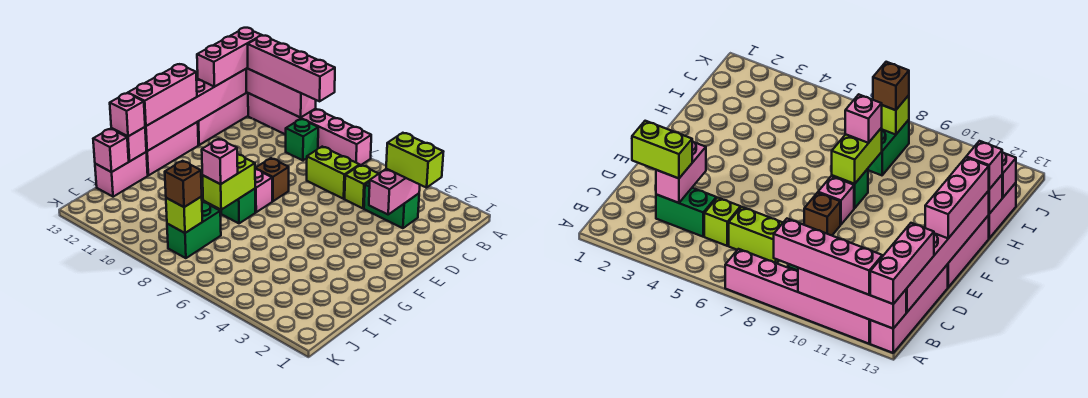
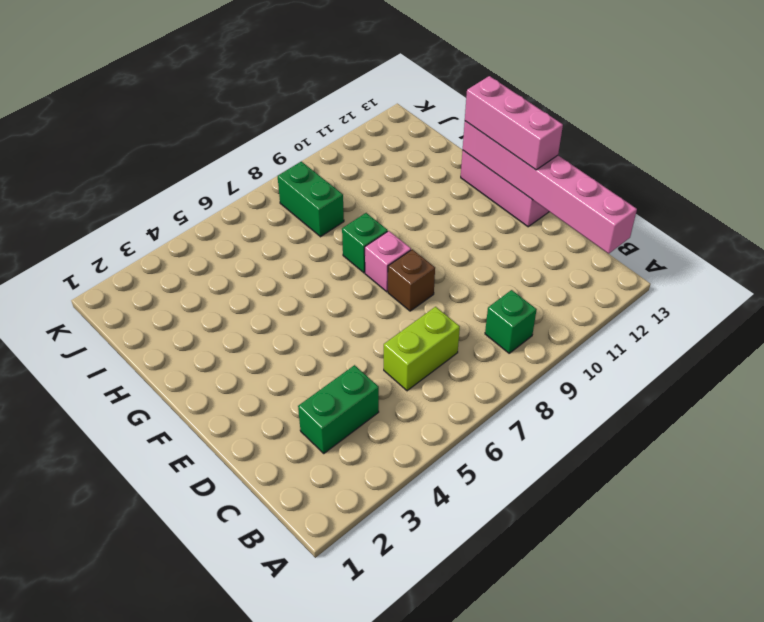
none -> pink 1x6 brick [248,93,371,165]
none -> pink 1x4 brick [198,92,248,145]
none -> lime 1x1 brick [345,165,379,208]

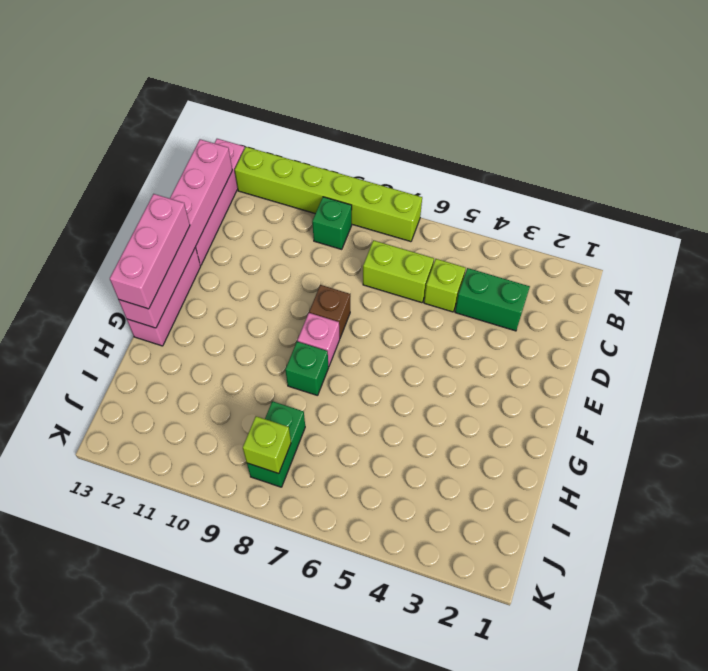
lime 1x6 brick [235,147,422,242] -> pink 1x6 brick [248,93,371,165]
none -> pink 1x2 brick [95,152,148,197]
none -> pink 1x4 brick [246,68,316,118]
none -> pink 1x2 brick [369,169,420,214]

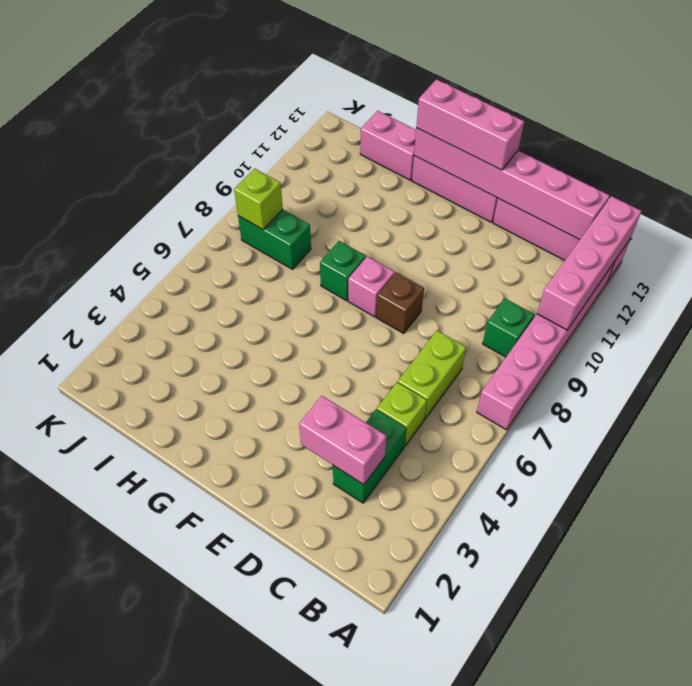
none -> lime 1x2 brick [202,154,255,210]
none -> pink 1x1 brick [111,127,146,161]
none -> pink 1x1 brick [93,129,129,172]

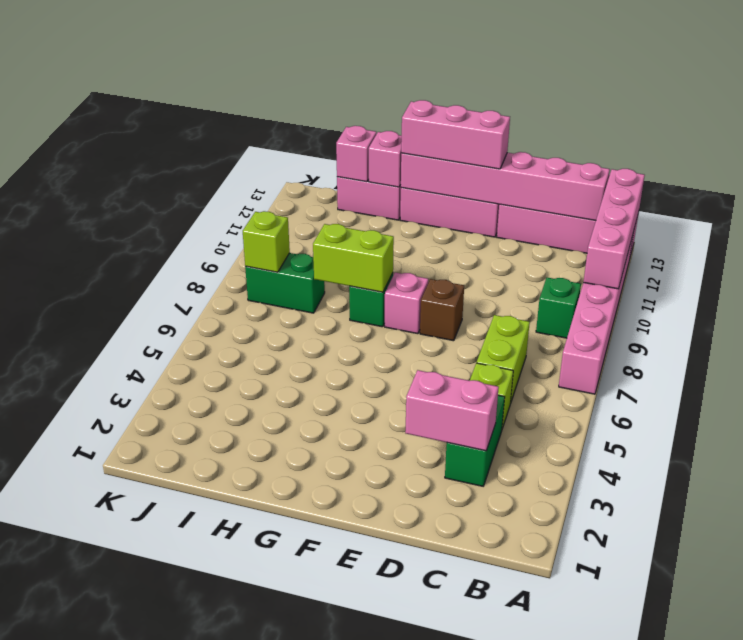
none -> pink 1x4 brick [248,36,335,101]
none -> pink 1x3 brick [197,28,262,87]
none -> lime 1x2 brick [386,133,443,188]

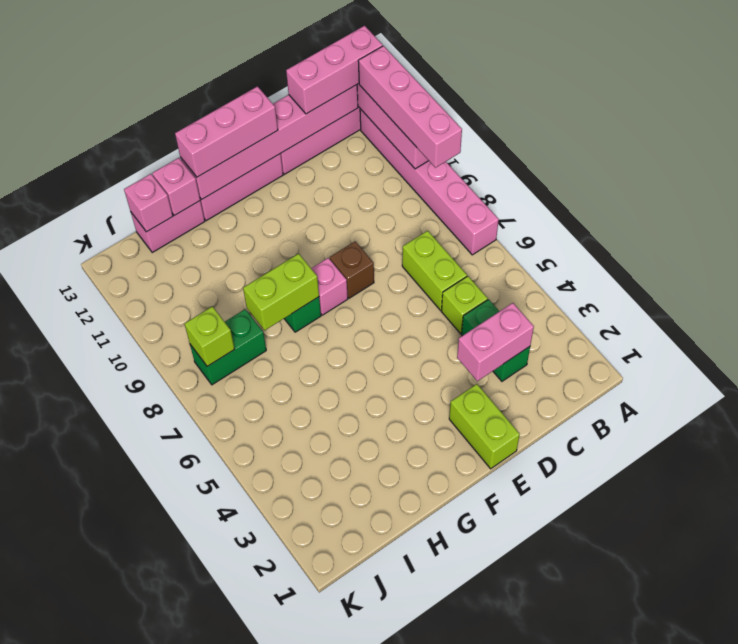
lime 1x2 brick [449,384,520,469] -> lime 1x2 brick moved to [386,133,443,188]
none -> green 1x1 brick [286,119,318,160]
none -> pink 1x1 brick [202,139,238,184]
none -> pink 1x1 brick [110,93,145,136]

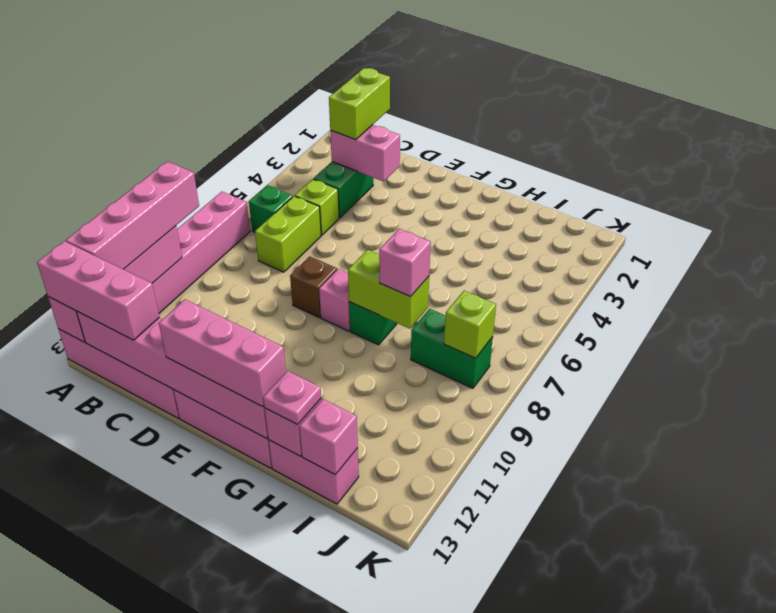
green 1x1 brick [249,185,293,232] -> green 1x1 brick moved to [286,119,318,160]
pink 1x1 plate [263,371,321,424] -> pink 1x1 brick [110,93,145,136]
none -> brown 1x1 brick [165,161,202,207]

